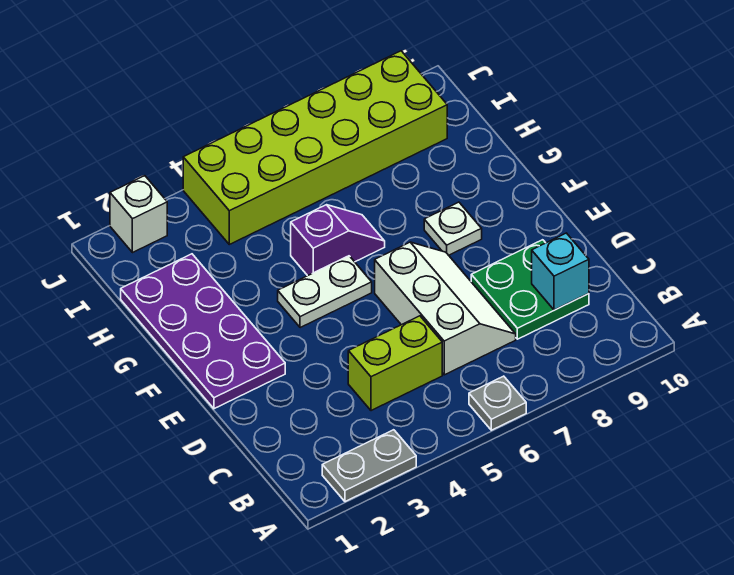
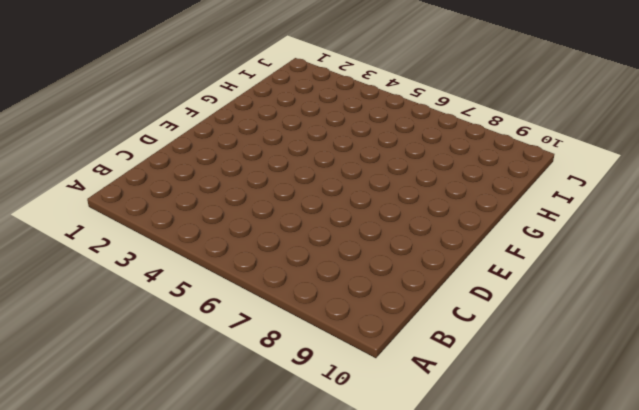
none -> grey 1x2 plate [322,430,416,502]
none -> grey 1x1 plate [469,376,526,430]
none -> lime 1x2 brick [348,316,442,411]

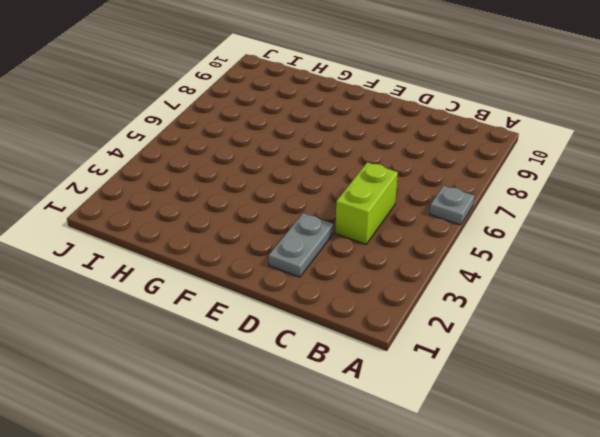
grey 1x2 plate [269,213,333,277] -> grey 1x2 plate moved to [322,430,416,502]
none -> white 2x3 slope [375,242,516,375]
none -> green 2x2 plate [471,240,589,339]
none -> purple 2x4 plate [121,254,285,409]

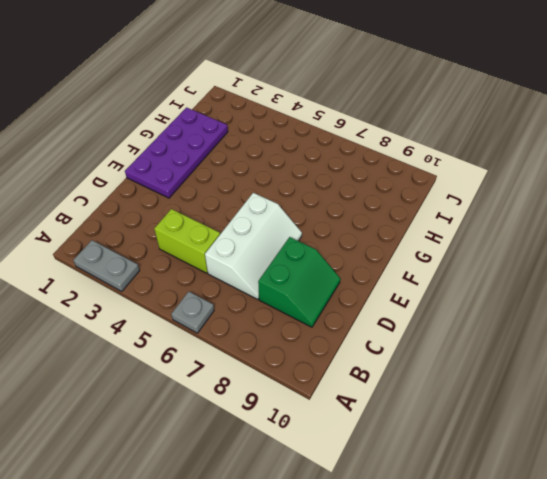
green 2x2 slope [258,237,341,327] -> green 2x2 plate [471,240,589,339]
none -> white 1x2 plate [278,256,372,328]
none -> white 1x1 plate [424,202,482,255]
none -> purple 1x2 slope [291,205,385,276]

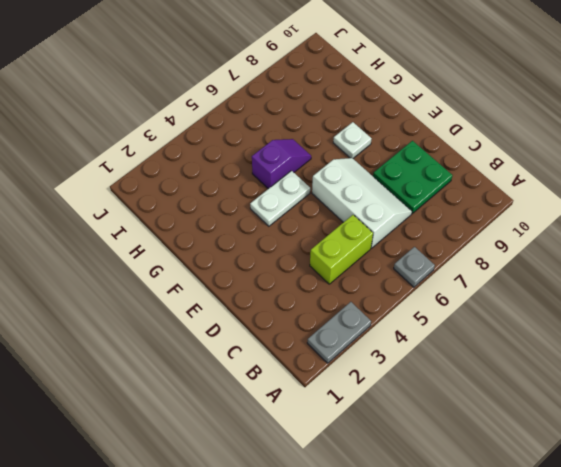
none -> purple 2x4 plate [121,254,285,409]
none -> lime 2x6 brick [183,51,447,244]
none -> white 1x1 brick [110,176,167,253]

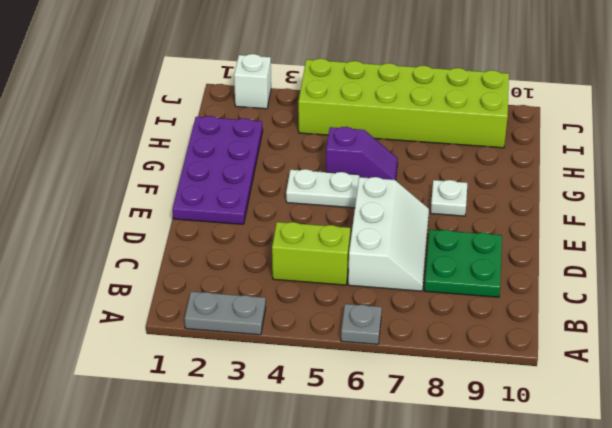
none -> cyan 1x1 brick [532,233,589,310]

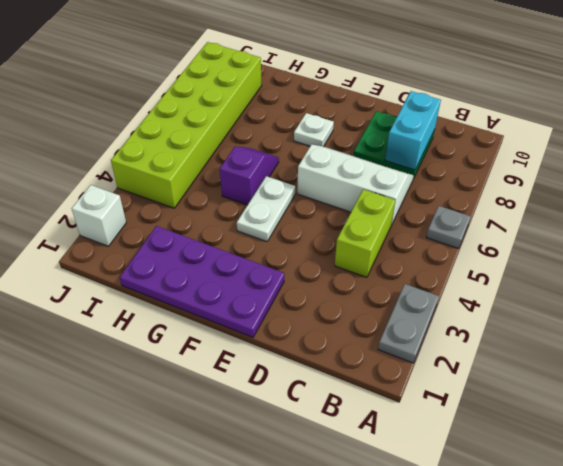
cyan 1x2 brick [385,91,441,170] -> cyan 1x1 brick [532,233,589,310]

